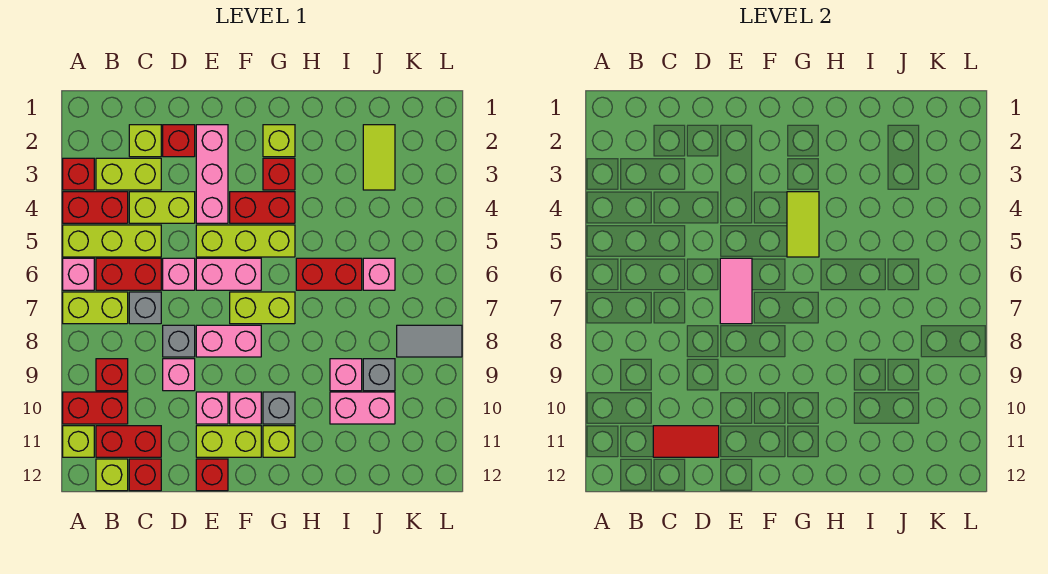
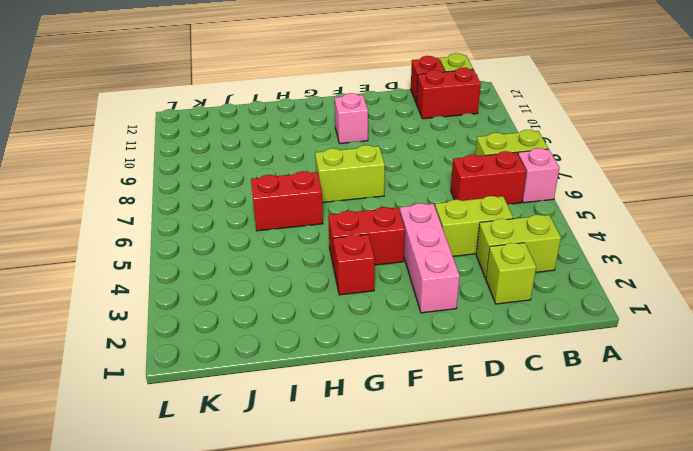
none -> red 1x1 brick [63,158,94,190]
none -> red 1x2 brick [63,192,128,223]
none -> lime 1x3 brick [63,225,161,257]
none -> red 1x2 brick [63,392,128,424]

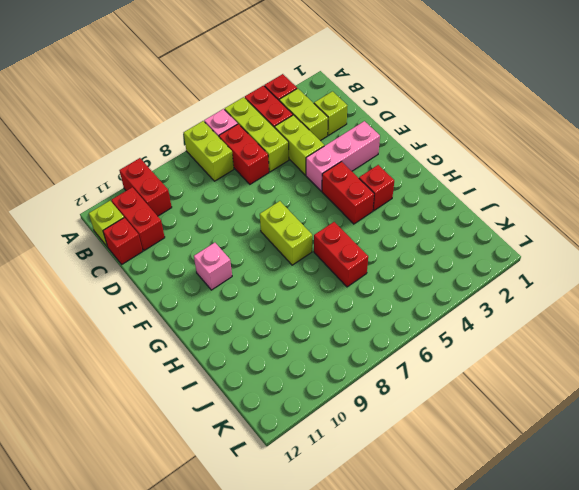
none -> lime 1x1 brick [63,426,94,457]
none -> red 1x1 brick [96,359,128,391]
none -> grey 1x1 brick [129,292,161,324]
none -> red 1x1 brick [163,125,195,157]

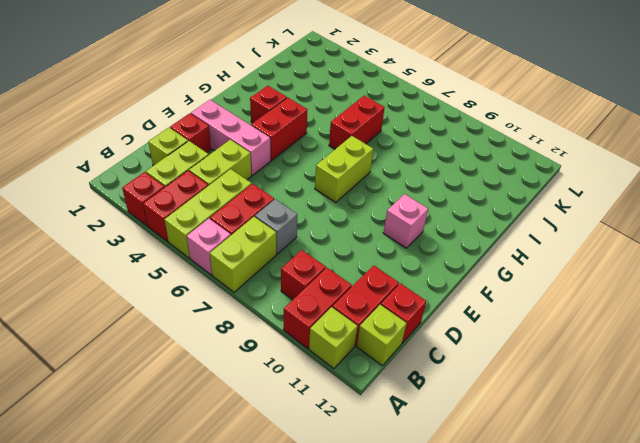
none -> pink 1x1 brick [163,258,195,290]
none -> grey 1x1 brick [163,325,195,357]
none -> pink 1x1 brick [163,359,195,391]
none -> lime 1x3 brick [196,225,295,257]

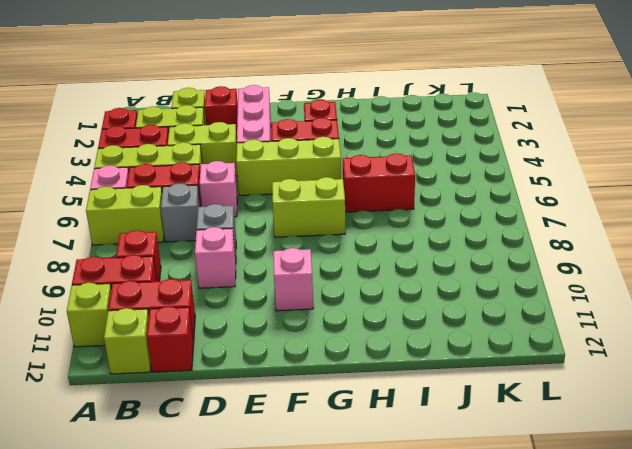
none -> pink 1x2 brick [196,258,261,290]
none -> pink 1x2 brick [196,325,261,357]
none -> pink 1x1 brick [196,392,228,424]
none -> lime 1x2 brick [196,426,261,457]

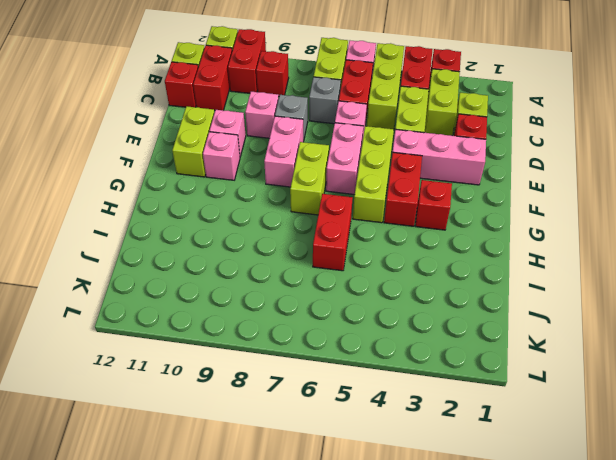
none -> red 1x1 brick [196,459,228,491]
none -> lime 1x1 brick [263,125,295,157]
none -> grey 1x1 brick [263,392,295,424]
none -> lime 1x1 brick [263,426,295,457]

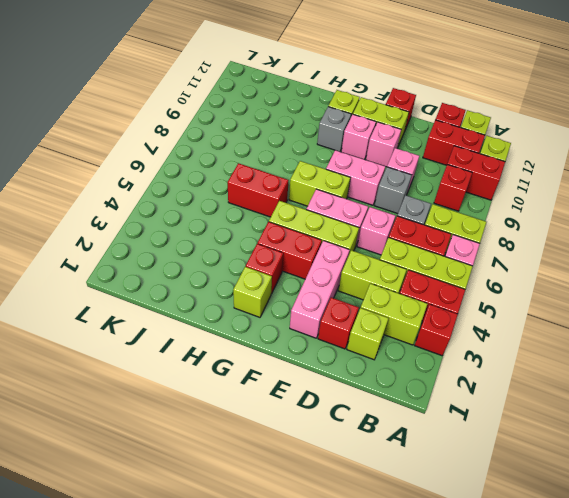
none -> pink 1x1 brick [330,359,362,391]
none -> pink 1x2 brick [330,392,395,424]
none -> lime 1x2 tile [363,125,395,190]
none -> pink 1x1 brick [363,258,395,290]

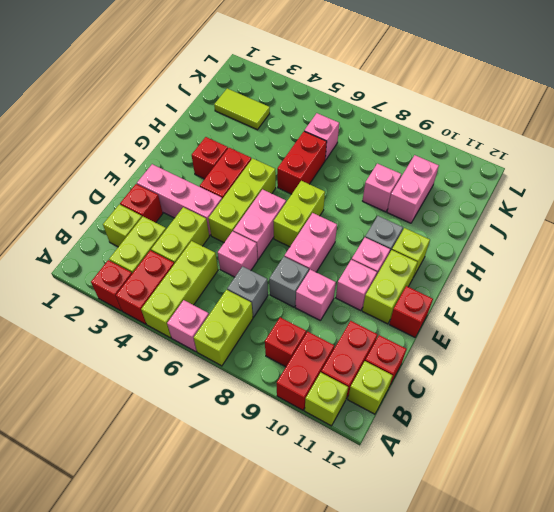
none -> red 1x2 brick [96,258,161,290]
none -> lime 1x1 brick [263,125,295,157]
none -> grey 1x1 brick [363,359,395,391]
none -> grey 1x2 tile [397,325,462,357]

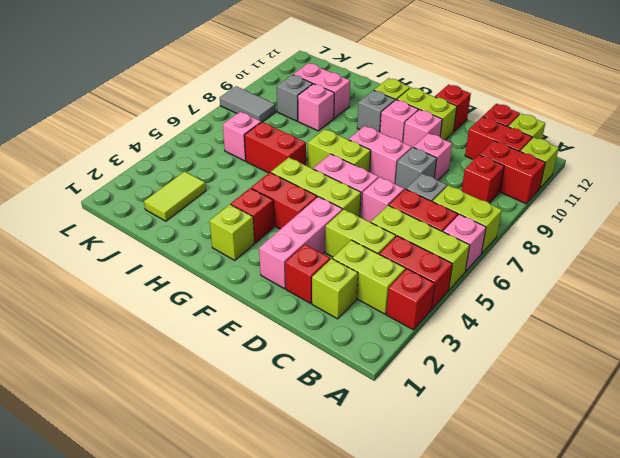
none -> red 1x2 tile [653,426,719,457]
none -> pink 1x2 tile [720,258,752,324]
none -> lime 1x2 tile [787,192,819,257]

